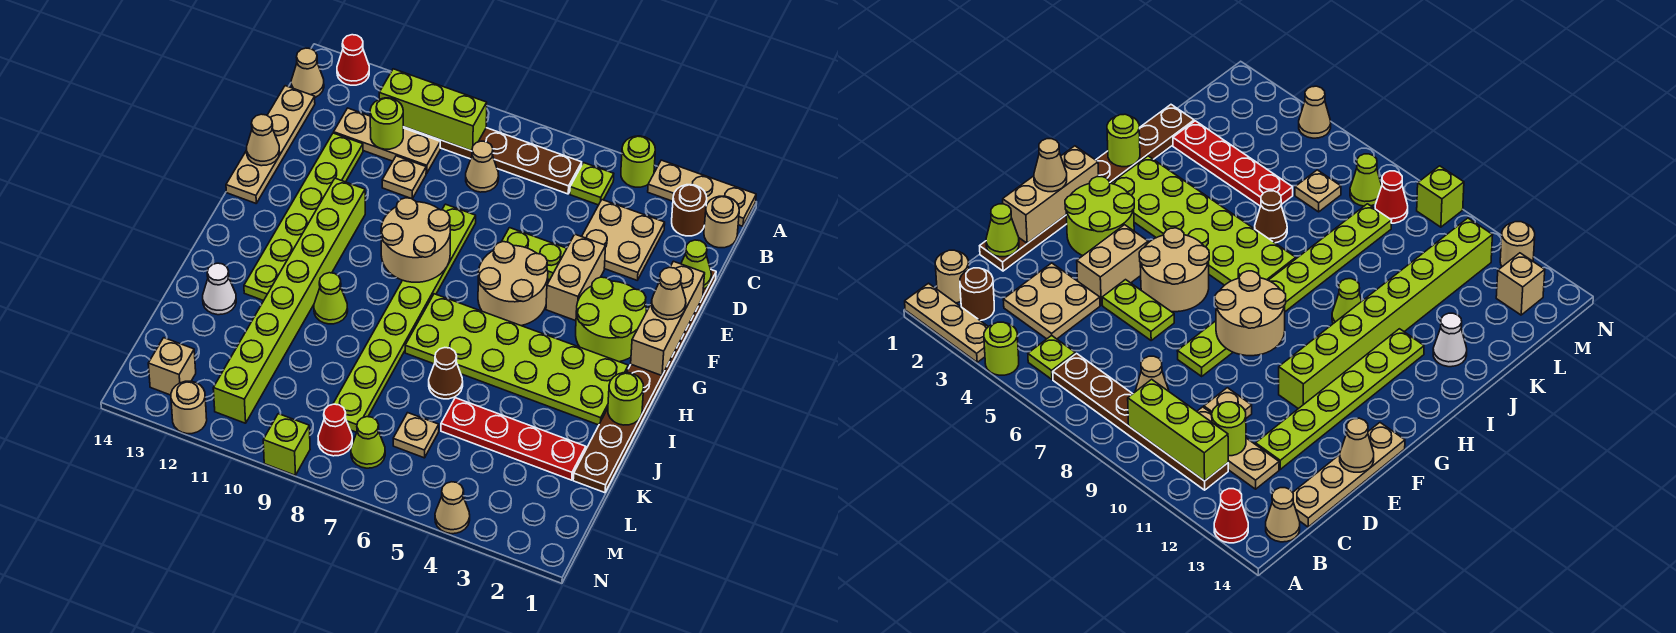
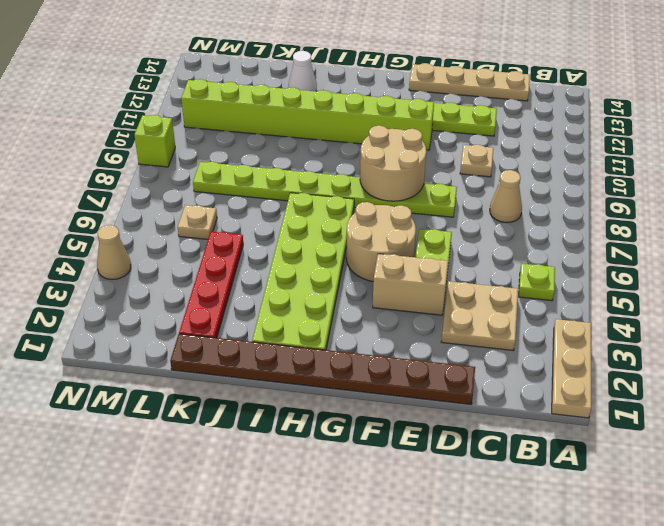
none -> lime 1x1 round brick [621,136,655,187]
none -> red 1x1 cone [337,35,369,85]
none -> tan 1x1 round brick [704,196,739,248]
none -> brown 1x1 round brick [672,185,707,236]

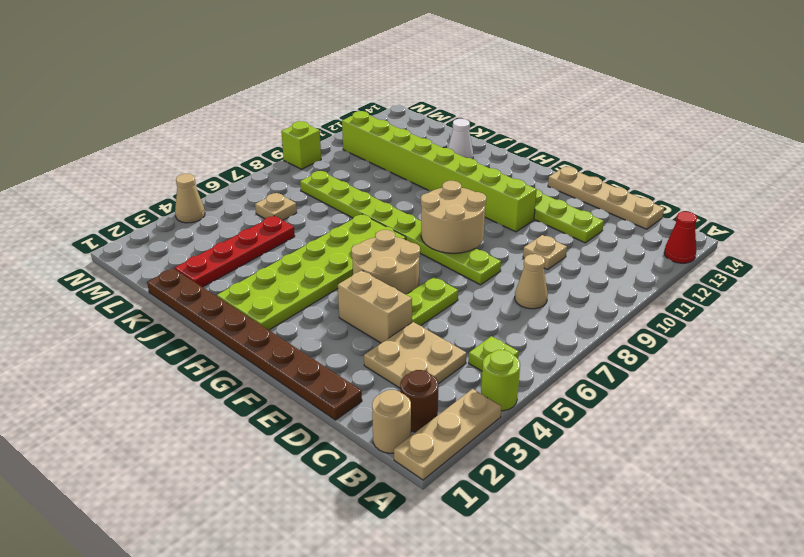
none -> brown 1x6 plate [403,127,582,194]
none -> tan 1x1 cone [291,48,324,97]
none -> tan 1x3 plate [334,108,440,173]
none -> lime 2x2 round brick [576,277,646,362]

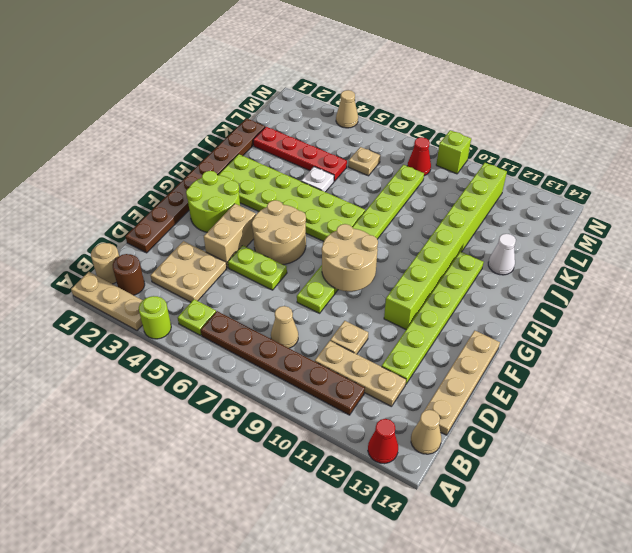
white 1x1 plate [301,167,334,192] -> none
none -> lime 1x1 cone [314,273,348,324]
none -> brown 1x1 cone [429,348,463,399]
none -> lime 1x1 cone [351,417,385,468]
none -> tan 1x1 brick [148,338,196,395]

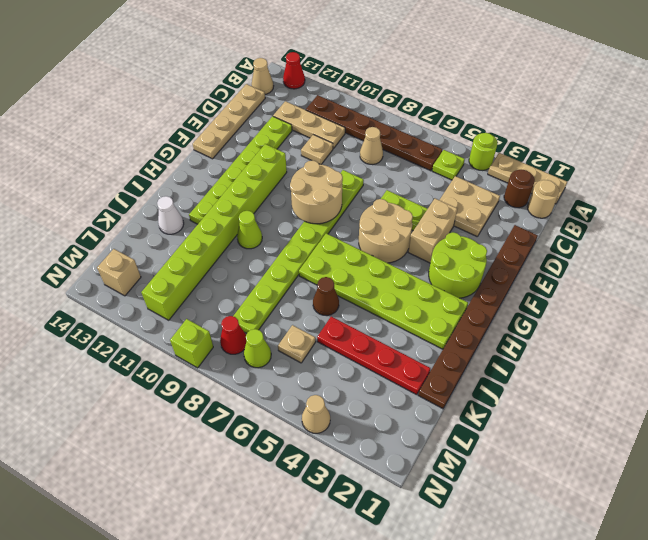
none -> tan 1x1 round brick [171,381,207,434]
none -> lime 1x3 brick [379,69,487,151]
none -> lime 1x1 round brick [370,98,403,149]
none -> lime 1x1 cone [681,240,711,290]

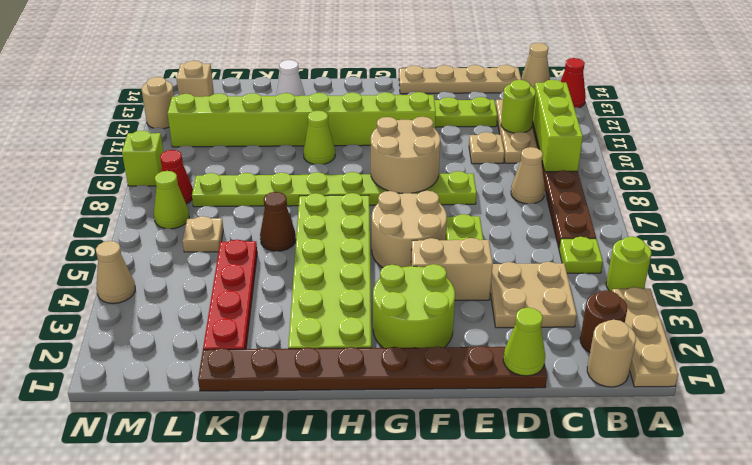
none -> tan 1x3 brick [631,261,705,376]
none -> tan 1x1 cone [247,114,280,166]
none -> lime 1x1 round brick [608,373,644,425]
none -> tan 1x1 cone [652,267,686,320]

